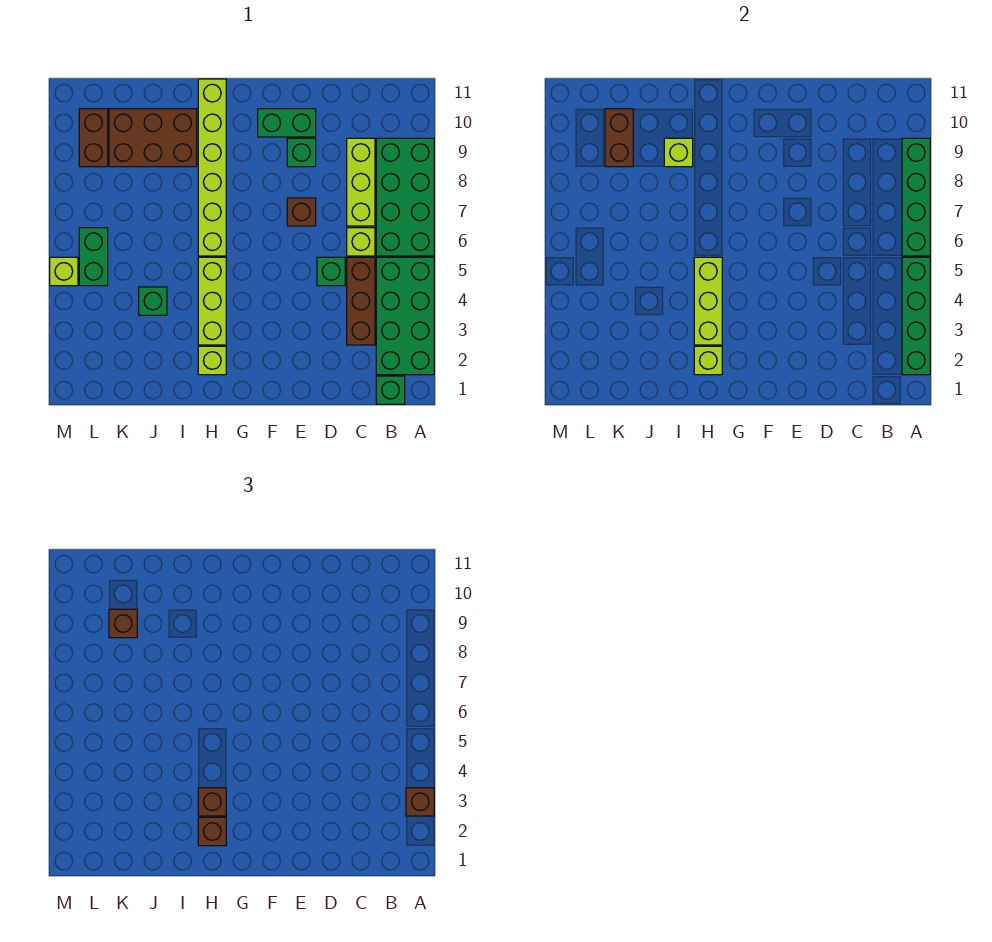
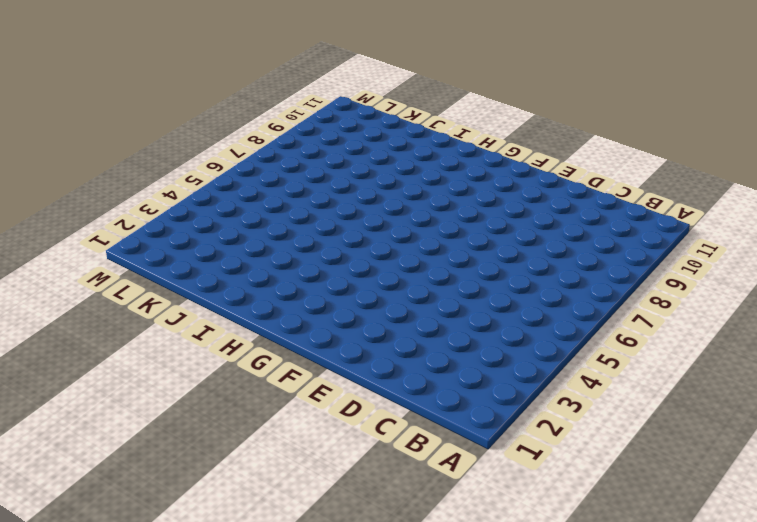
none -> green 2x4 brick [376,257,434,375]
none -> green 2x4 brick [376,138,434,256]
none -> green 1x1 brick [376,376,405,404]

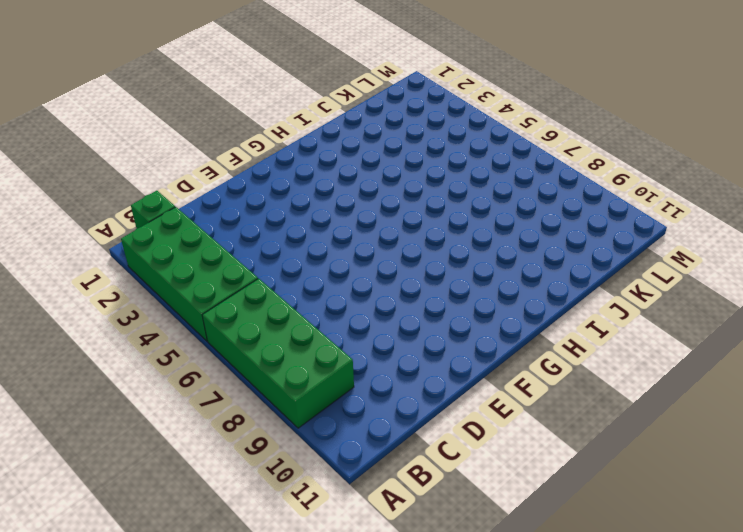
none -> brown 1x3 brick [347,257,375,345]
none -> lime 1x1 brick [347,228,375,256]
none -> lime 1x3 brick [347,138,375,226]

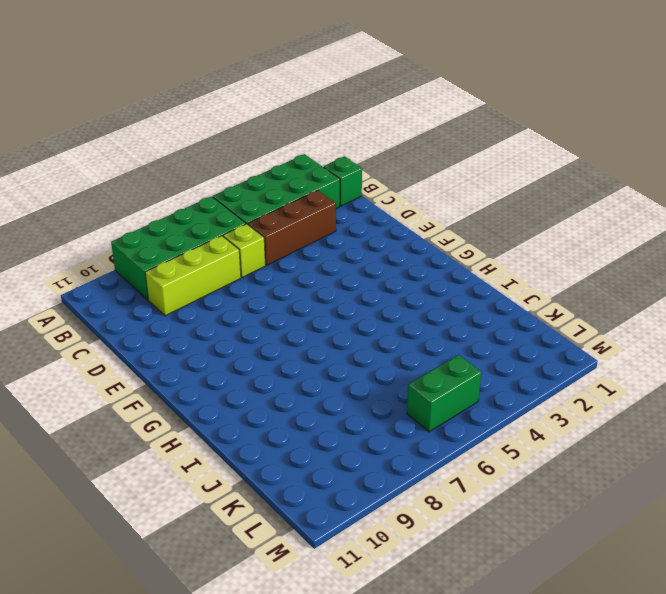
none -> green 1x1 brick [317,257,345,286]
none -> brown 1x1 brick [287,198,316,226]
none -> green 1x1 brick [287,138,316,167]

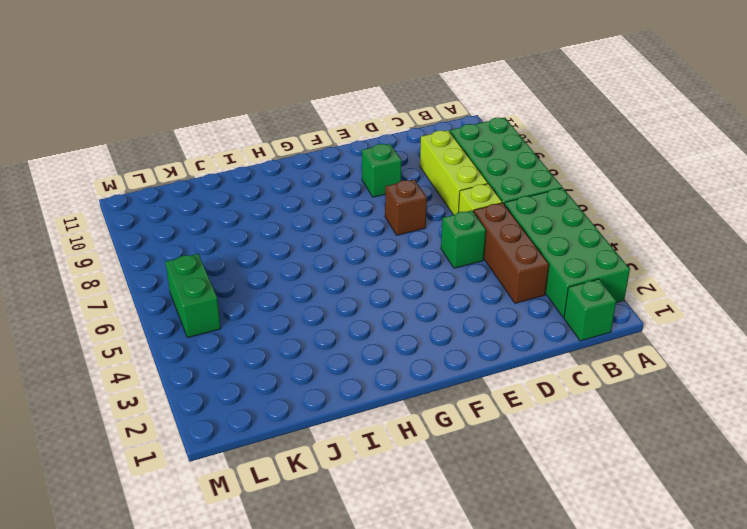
none -> green 1x2 brick [258,109,316,137]
none -> lime 1x1 brick [198,346,226,375]
none -> lime 1x3 brick [198,257,226,345]

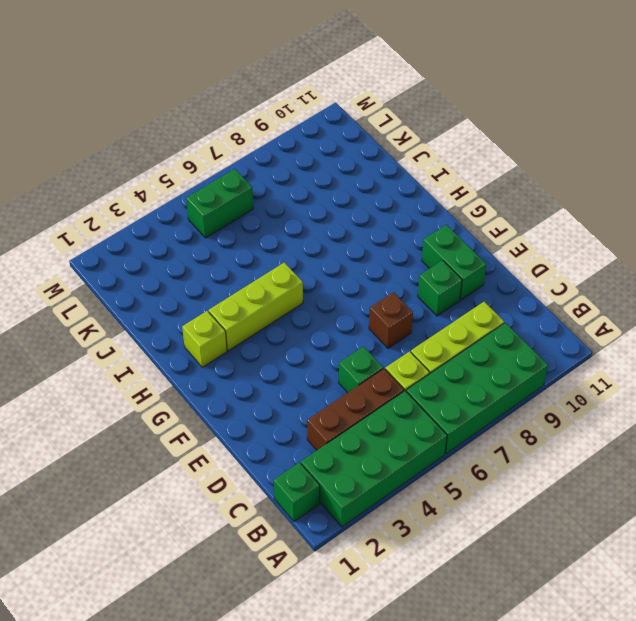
none -> lime 1x6 brick [198,79,226,256]
none -> brown 2x3 brick [109,109,197,167]
none -> green 1x1 brick [139,287,167,315]

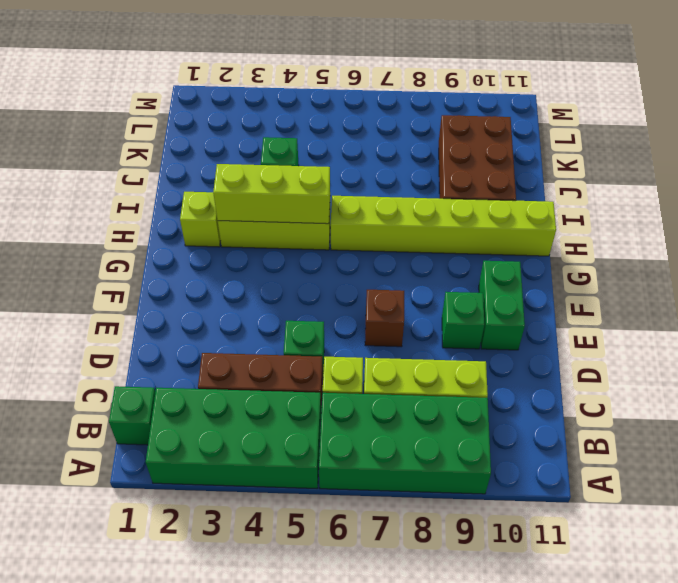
none -> green 1x2 brick [79,228,108,286]
none -> brown 1x2 brick [79,109,108,167]
none -> lime 1x1 brick [50,257,78,286]

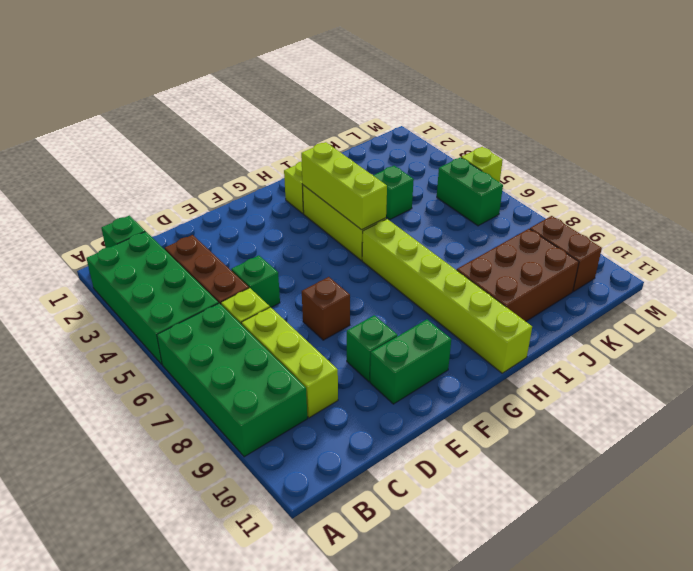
none -> green 1x4 brick [902,257,930,375]
none -> green 1x4 brick [902,138,930,256]
none -> lime 1x1 brick [694,346,722,375]

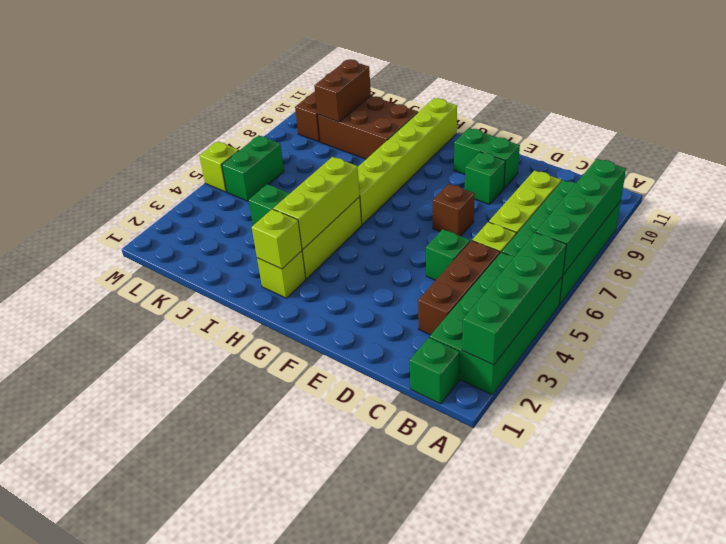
none -> lime 1x1 brick [664,138,693,167]
none -> brown 1x1 brick [406,788,434,816]
none -> brown 1x1 brick [198,817,226,846]

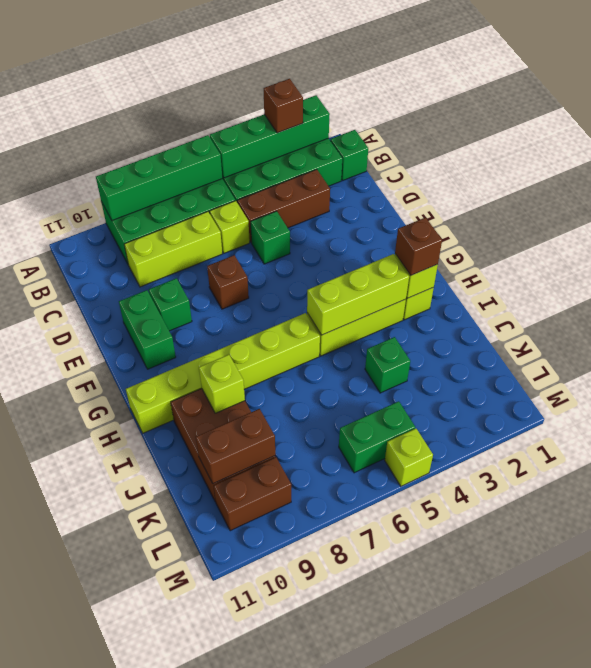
none -> brown 1x1 brick [198,788,226,816]
none -> brown 1x1 brick [109,609,137,638]

